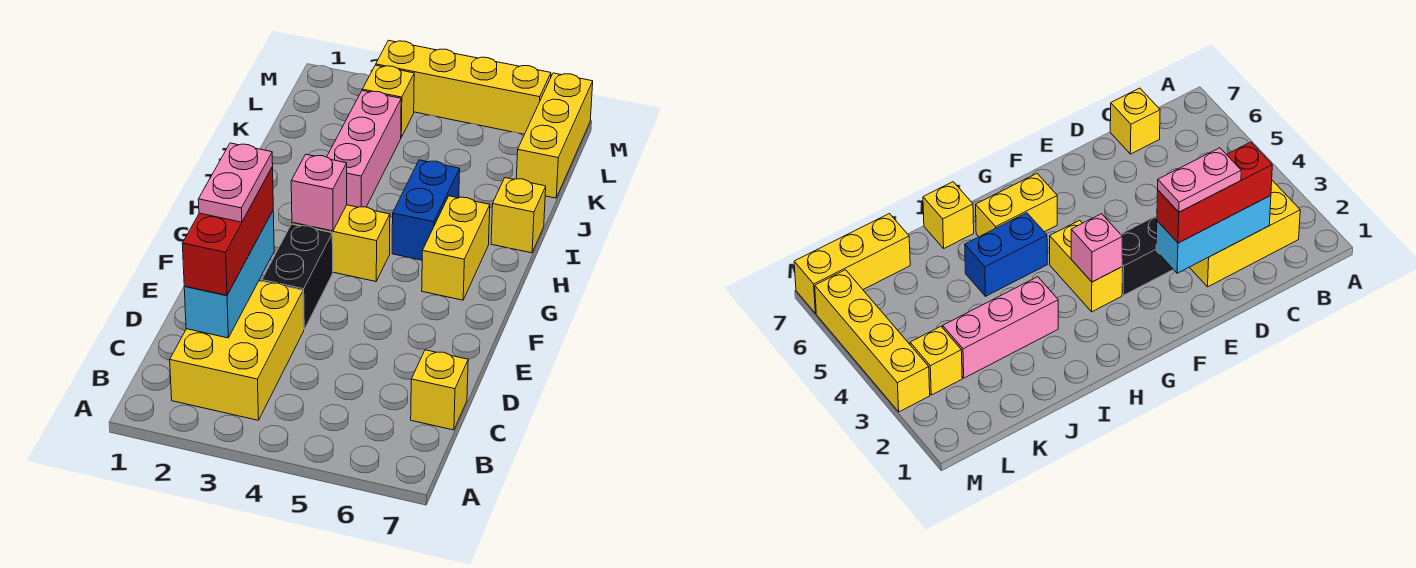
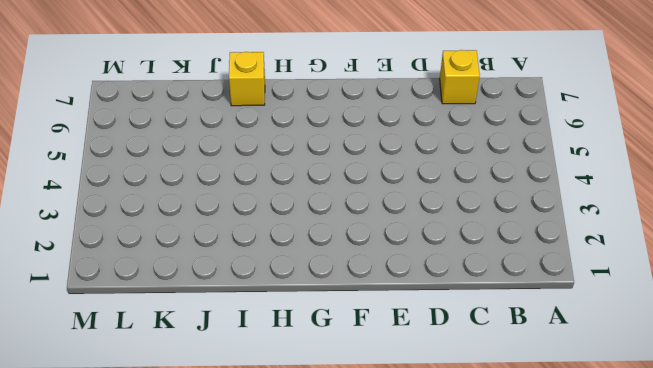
none -> yellow 2x3 brick [170,281,304,420]
none -> black 1x2 brick [262,224,333,329]
none -> yellow 1x2 brick [292,205,390,281]

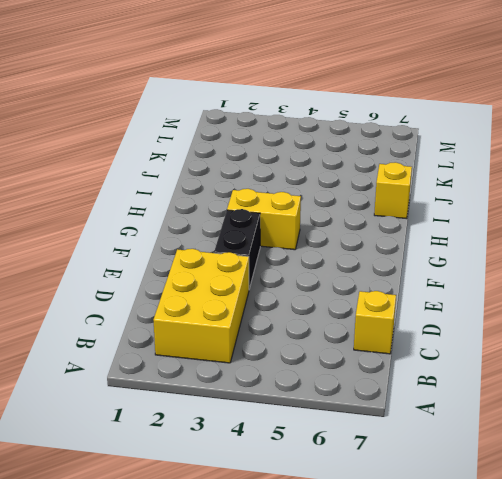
none -> yellow 1x2 brick [422,196,490,300]
none -> blue 1x2 brick [392,160,460,260]
none -> pink 1x3 brick [327,91,401,207]

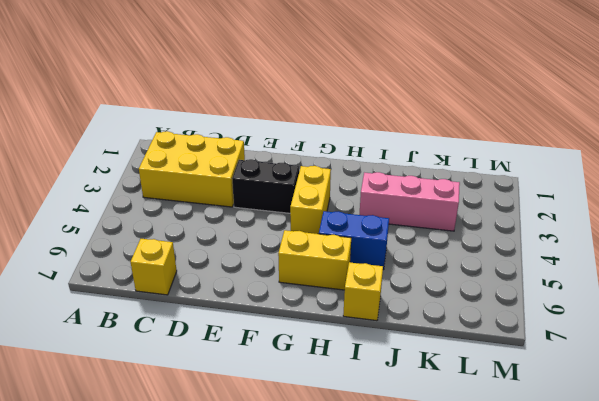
none -> yellow 1x3 brick [516,73,593,198]
none -> yellow 1x1 brick [362,65,414,137]
none -> yellow 1x4 brick [376,40,551,134]

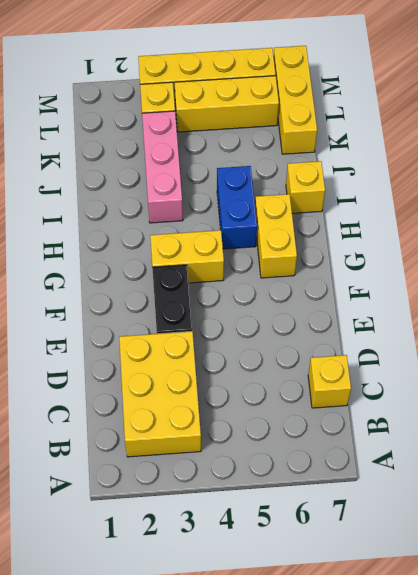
yellow 1x3 brick [175,76,279,132] -> none
none -> cyan 1x3 brick [184,211,274,338]
none -> pink 1x1 brick [291,154,347,231]
none -> red 1x3 brick [182,167,273,295]

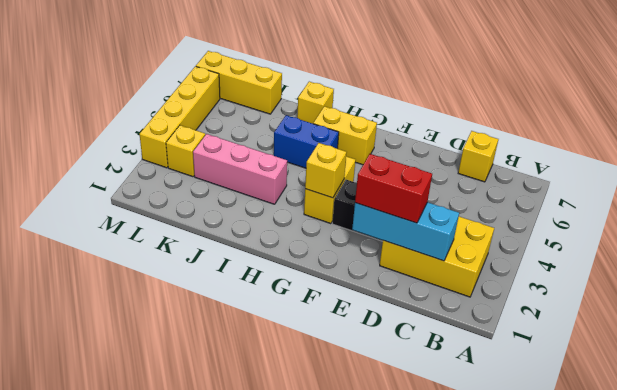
red 1x2 brick [355,154,432,223] -> red 1x3 brick [182,167,273,295]
yellow 1x1 brick [305,143,347,198] -> pink 1x1 brick [291,154,347,231]
none -> pink 1x2 plate [198,143,273,222]

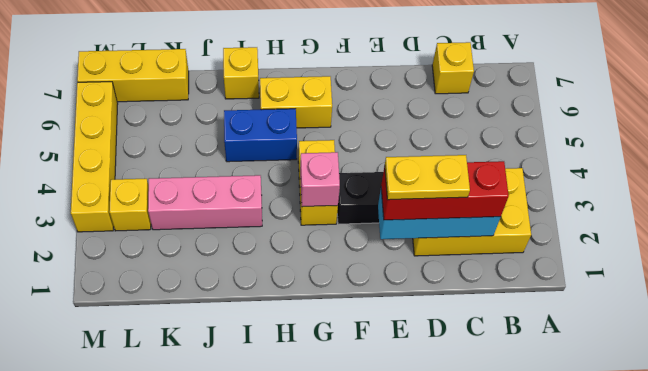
yellow 1x2 plate [385,155,470,200] -> pink 1x2 plate [198,143,273,222]

